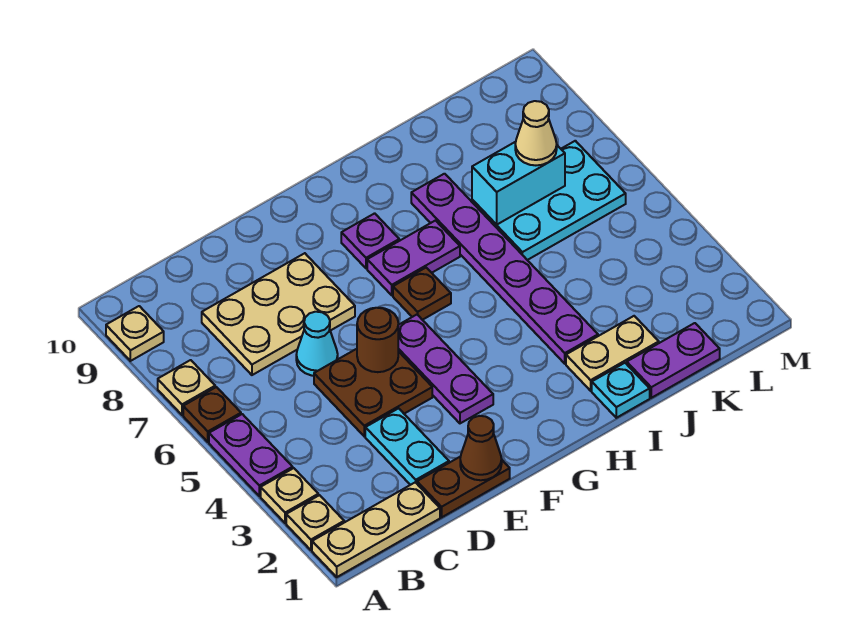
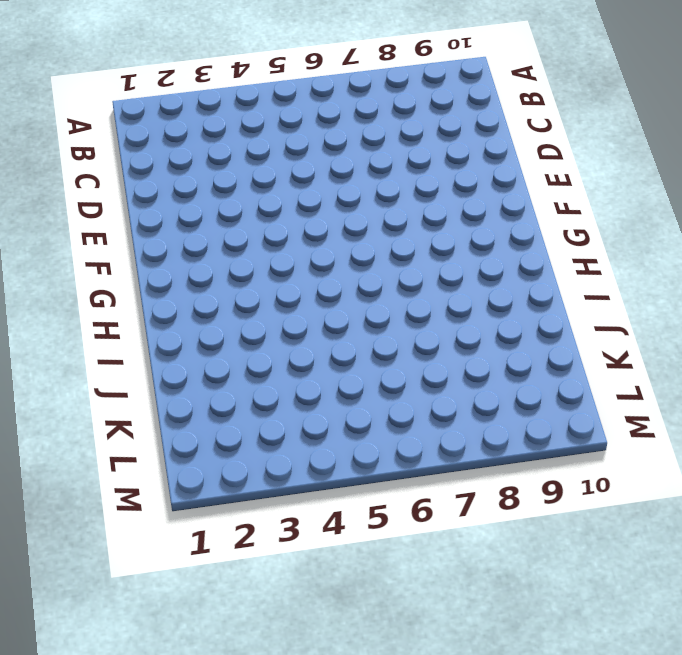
none -> tan 1x3 plate [312,482,440,577]
none -> tan 1x1 plate [286,495,344,550]
none -> tan 1x1 plate [261,468,318,523]

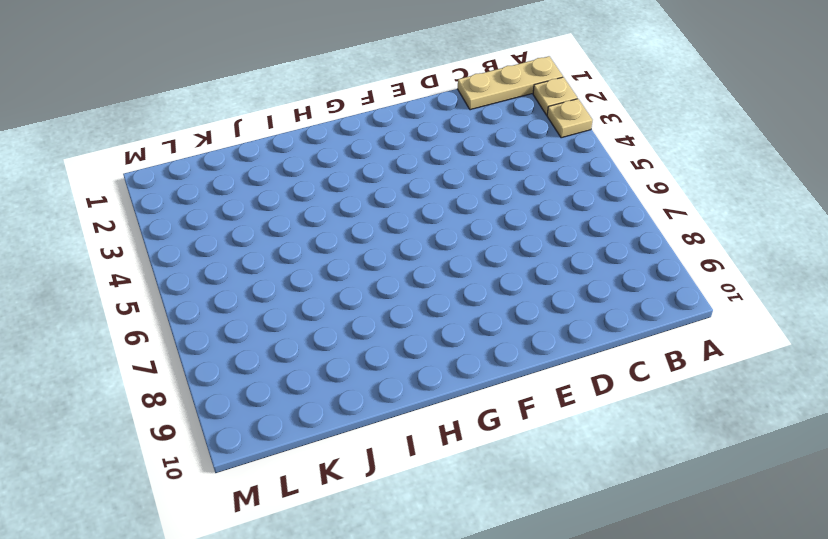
none -> purple 1x2 plate [209,414,293,496]
none -> brown 1x1 plate [183,387,241,442]
none -> tan 1x1 plate [158,360,215,415]

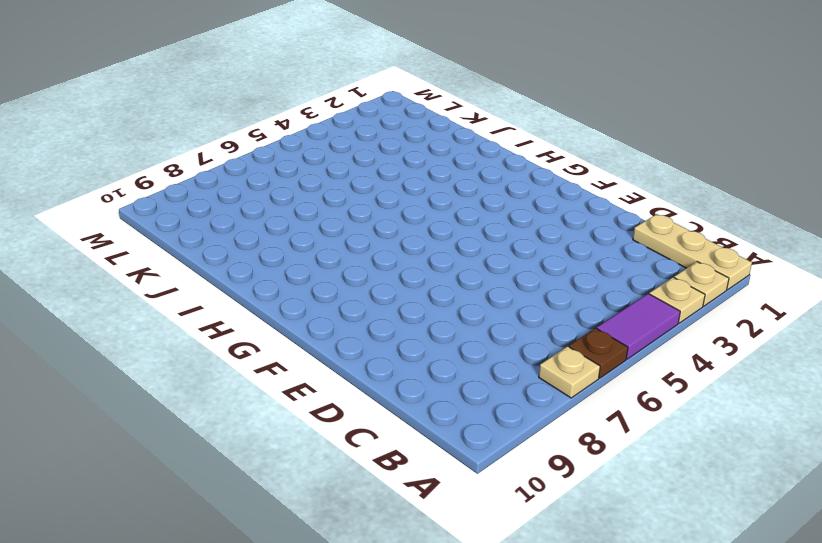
purple 1x2 tile [597,294,680,359] -> purple 1x2 plate [209,414,293,496]
none -> tan 1x1 plate [106,306,164,361]
none -> tan 2x3 plate [202,253,355,375]
none -> brown 1x2 plate [417,456,510,517]

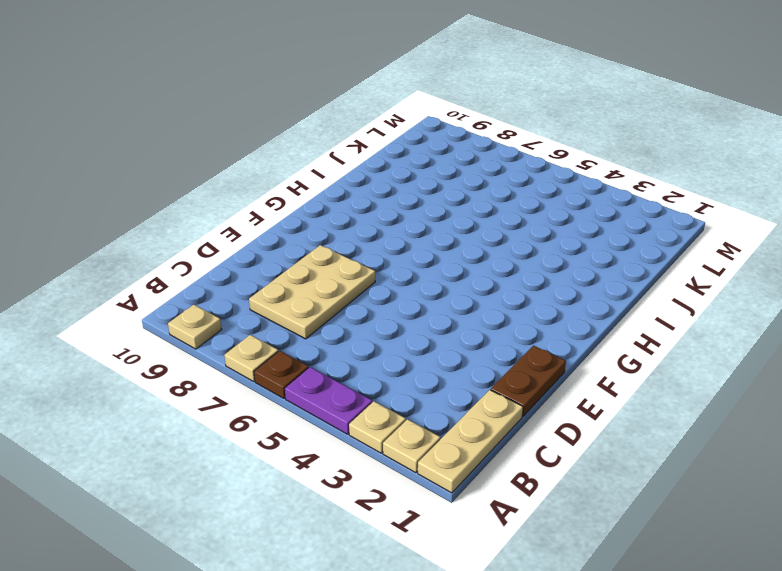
none -> cyan 1x2 plate [365,408,449,485]
none -> brown 2x2 plate [314,349,432,436]
none -> cyan 1x1 cone [296,312,338,376]

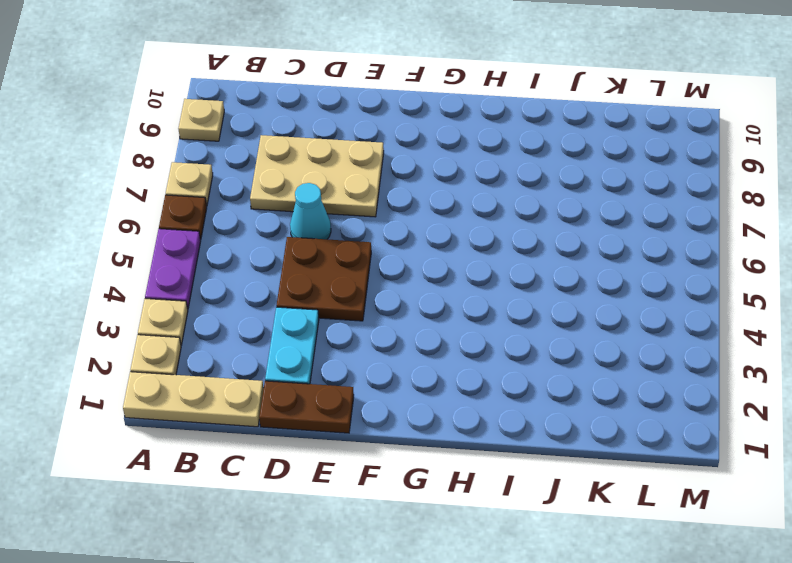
none -> purple 1x3 plate [398,315,493,423]
none -> brown 1x1 plate [393,268,451,320]
none -> purple 1x2 plate [367,221,460,295]

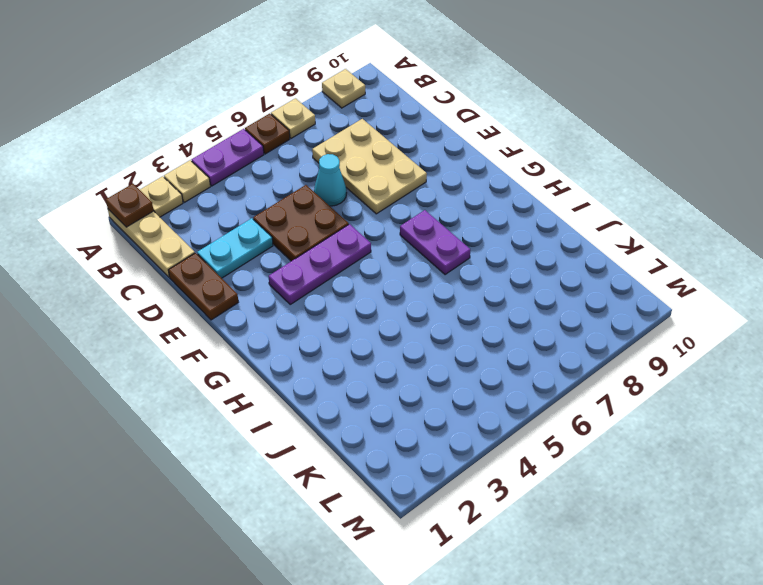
brown 1x1 plate [106,184,154,227] -> brown 1x1 plate moved to [393,268,451,320]
none -> purple 1x1 plate [341,213,399,268]
none -> cyan 1x1 plate [592,363,650,418]
none -> tan 1x2 plate [566,316,659,391]

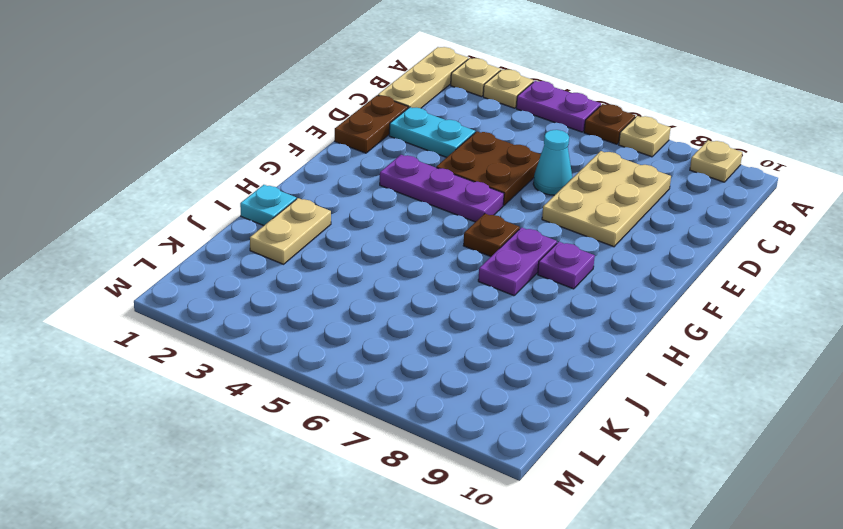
none -> purple 1x6 plate [411,174,598,364]
none -> purple 1x2 plate [627,323,720,398]
none -> cyan 2x3 plate [472,141,626,260]

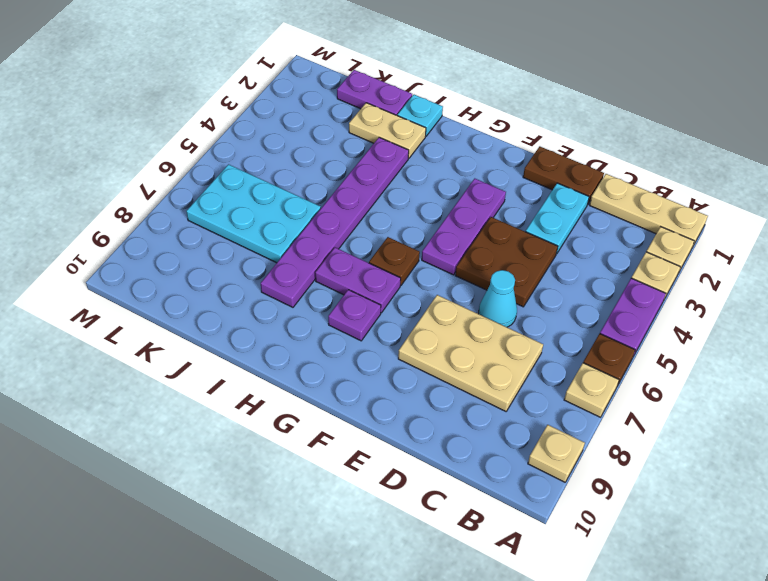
none -> brown 1x1 cone [460,416,502,480]
none -> brown 1x1 round brick [357,308,398,372]
none -> cyan 1x2 brick [472,142,565,225]

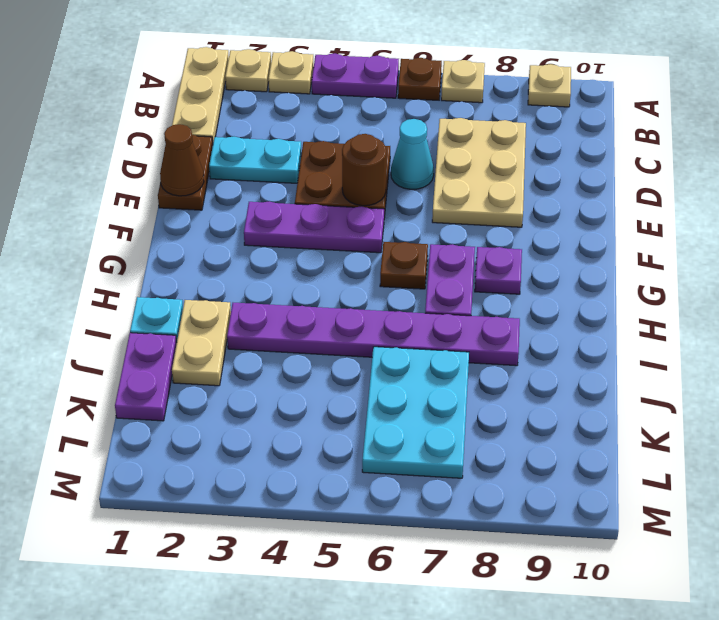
none -> cyan 1x2 brick [472,142,565,225]
none -> tan 1x1 cone [515,101,557,165]

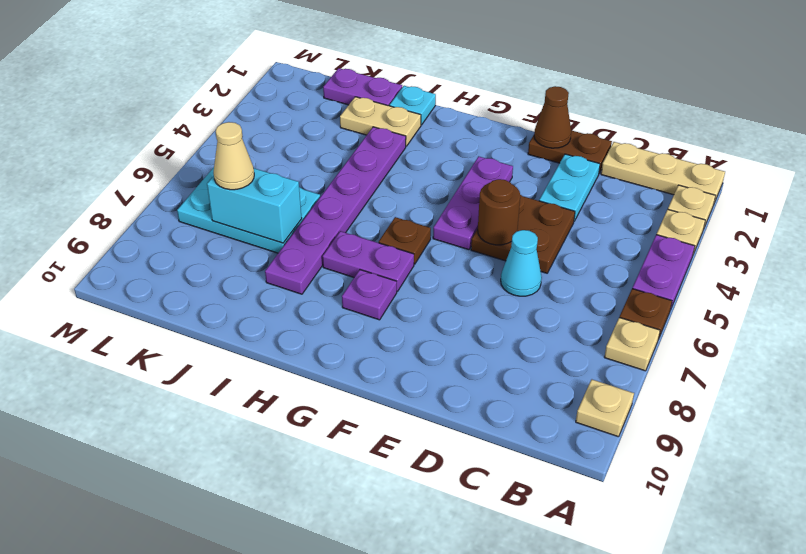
none -> tan 2x3 plate [202,253,355,375]

